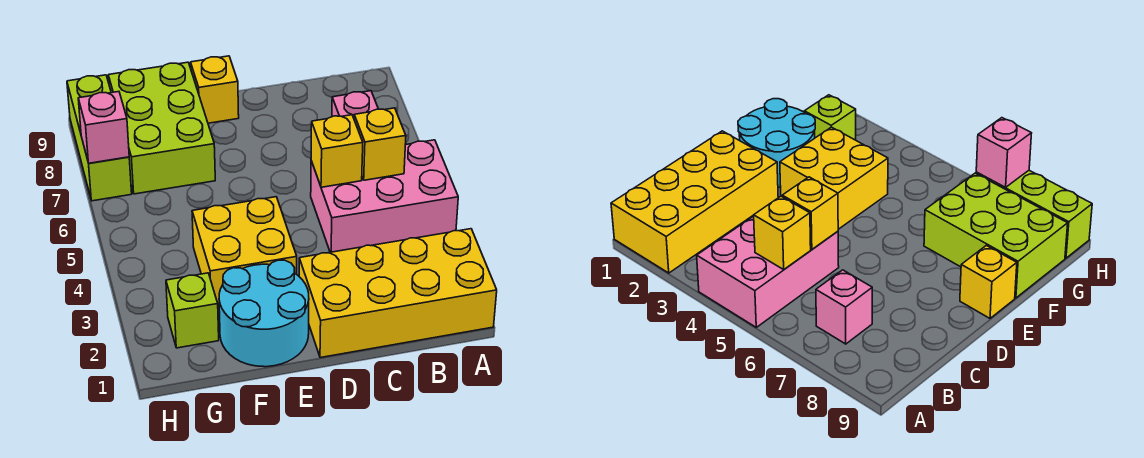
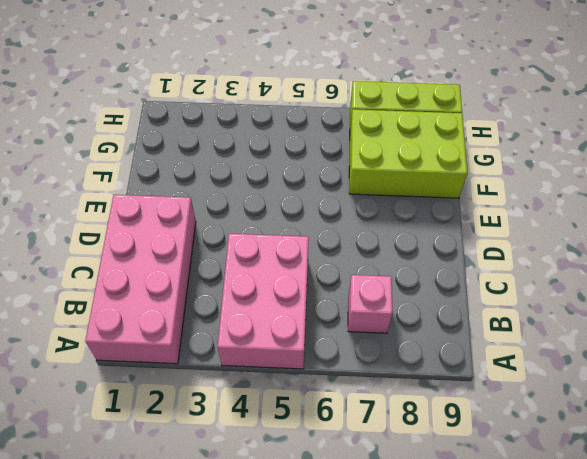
pink 2x4 brick [85,195,196,364] -> yellow 2x4 brick [299,229,497,358]
none -> cyan 2x2 round brick [219,260,309,367]
none -> yellow 2x2 brick [192,197,297,307]
none -> yellow 1x1 brick [191,56,239,123]

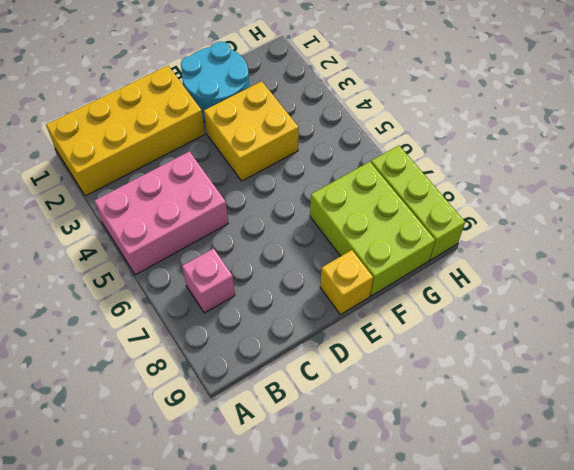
none -> lime 1x1 brick [166,273,219,348]
none -> yellow 1x1 brick [354,108,406,180]
none -> yellow 1x1 brick [311,115,363,187]

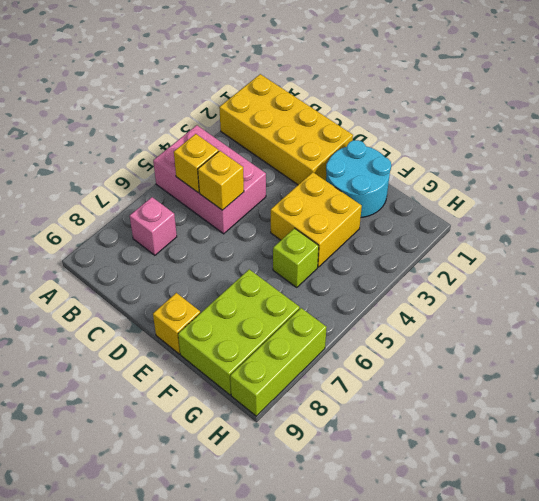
lime 1x1 brick [273,228,319,287] -> lime 1x1 brick moved to [166,273,219,348]
none -> pink 1x1 brick [78,92,129,163]

